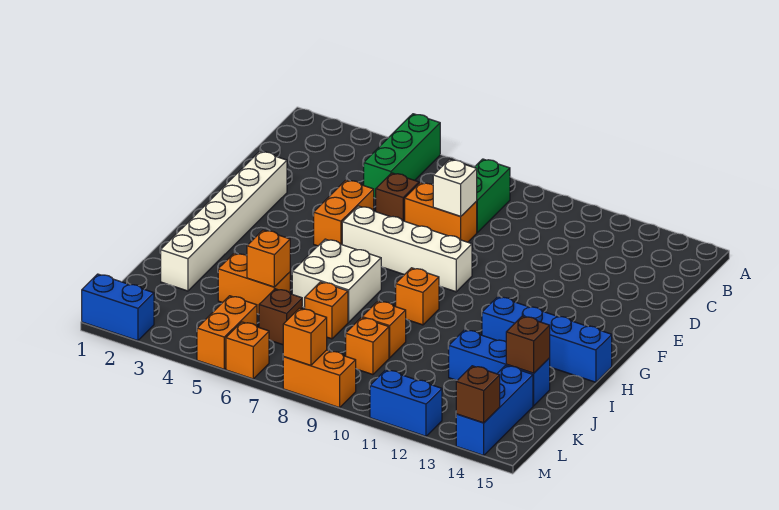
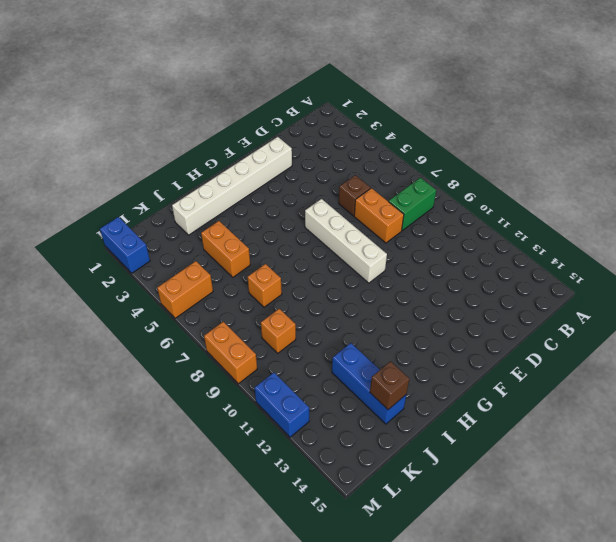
none -> green 1x3 brick [364,114,440,199]
none -> orange 1x2 brick [314,180,374,246]
none -> white 2x2 brick [292,239,381,322]

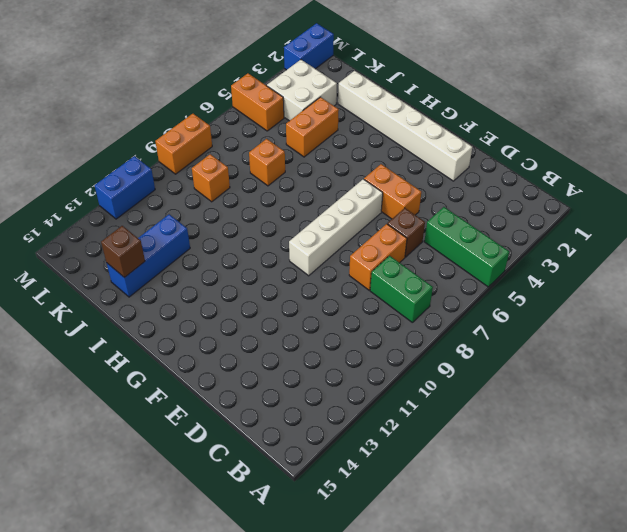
white 2x2 brick [267,60,337,121] -> white 2x2 brick moved to [292,239,381,322]
none -> orange 1x1 brick [396,268,439,325]
none -> blue 1x4 brick [482,297,612,382]
none -> orange 1x1 brick [362,301,406,358]

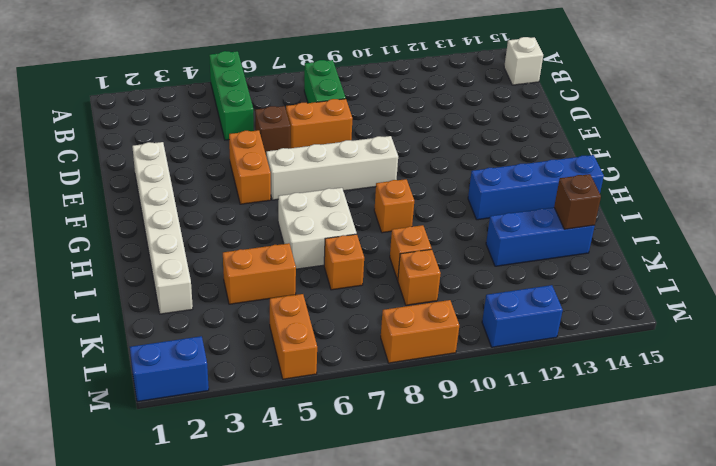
white 1x1 brick [504,37,543,85] -> white 1x1 brick moved to [433,159,477,216]
none -> brown 1x1 brick [259,289,302,345]
none -> blue 1x3 brick [456,365,533,455]
none -> orange 1x1 brick [226,322,269,379]

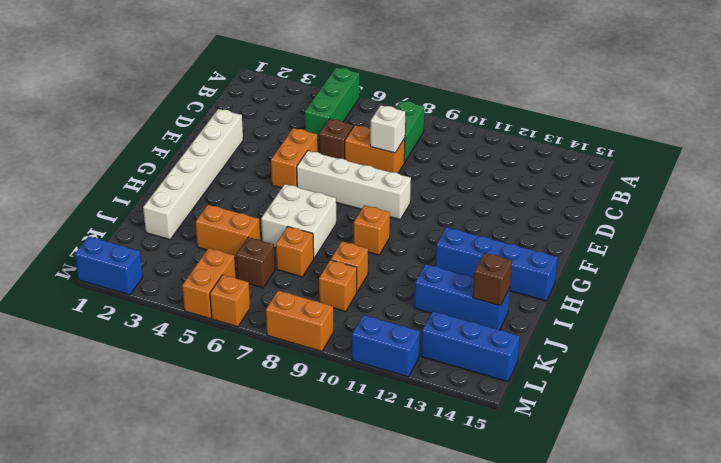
blue 1x3 brick [421,311,520,382] -> blue 1x3 brick turned to [456,365,533,455]
none -> orange 1x1 brick [247,230,290,287]
none -> orange 1x1 brick [283,308,327,366]
none -> brown 1x1 brick [456,366,500,423]

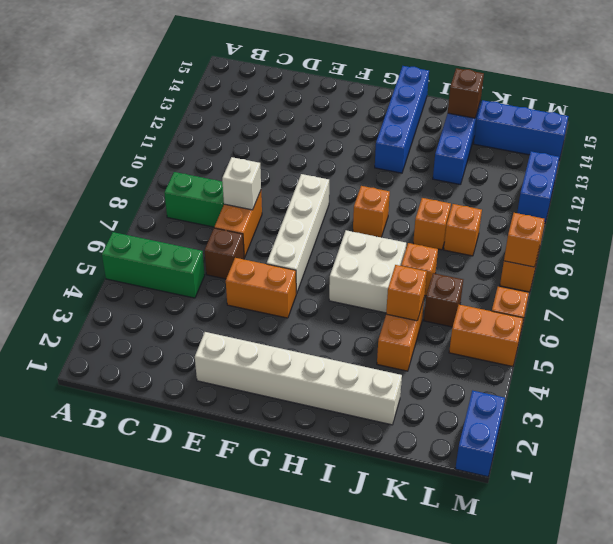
none -> brown 1x1 brick [456,366,500,423]

